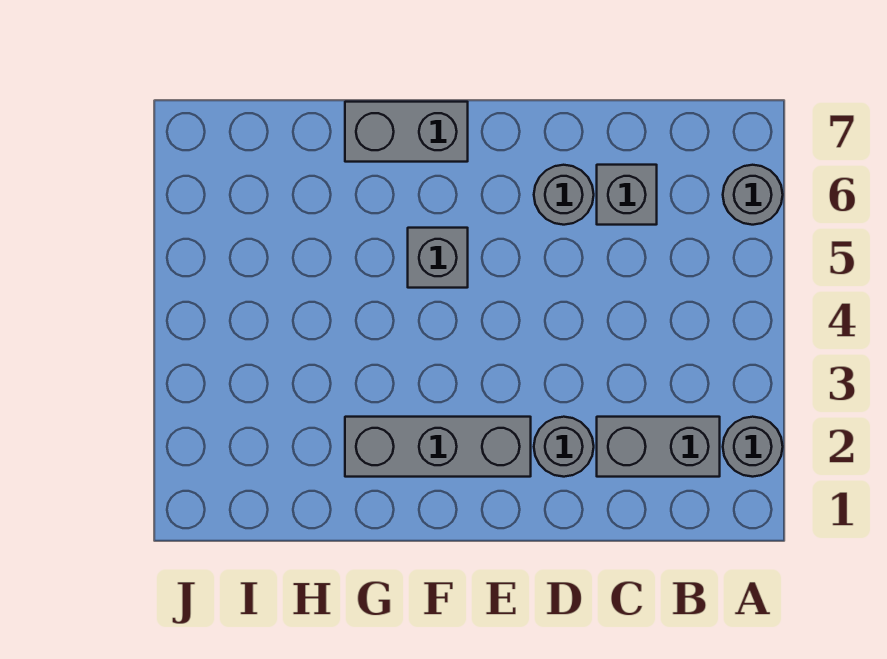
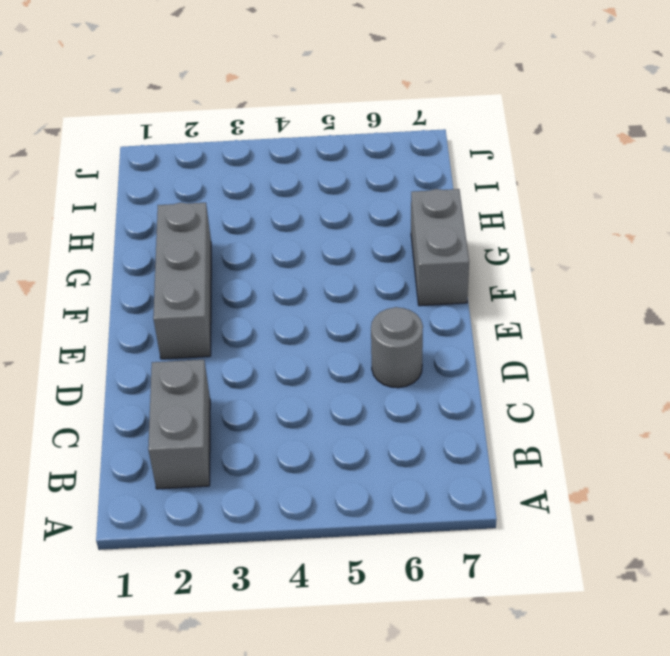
none -> grey 1x1 round brick [723,417,783,477]
none -> grey 1x1 round brick [723,165,783,225]

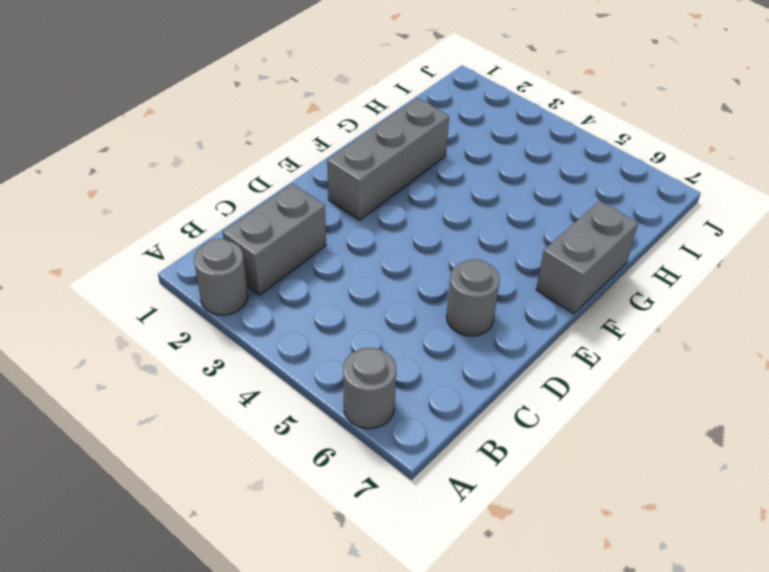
none -> grey 1x1 brick [597,165,657,225]
none -> grey 1x1 round brick [534,417,594,477]

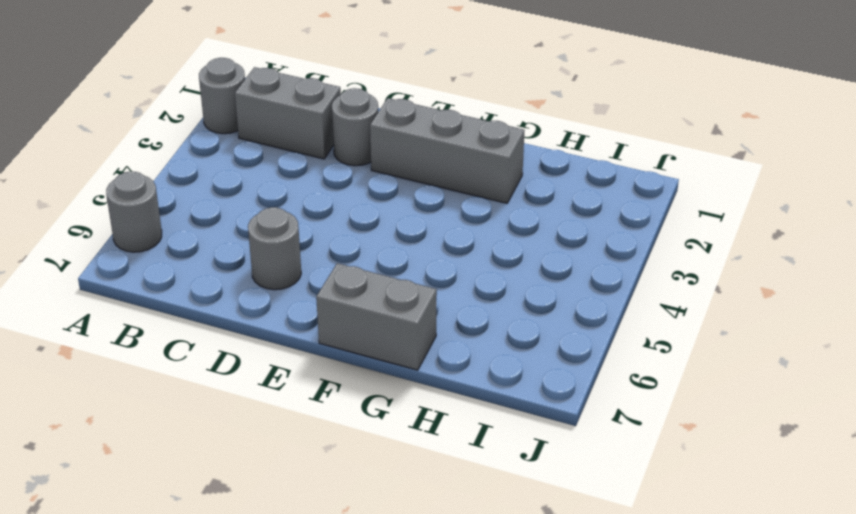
none -> grey 1x1 brick [597,165,657,225]
none -> grey 1x1 brick [408,228,468,288]

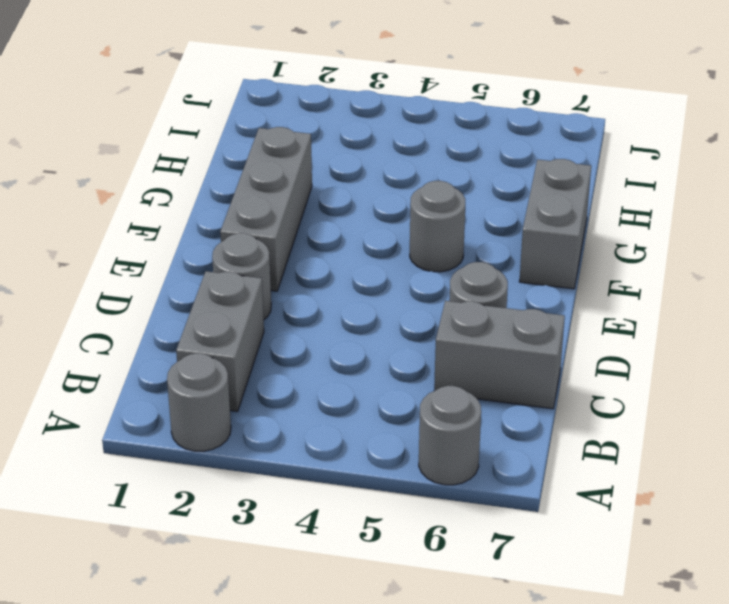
grey 1x2 brick [434,301,565,409] -> grey 1x1 brick [597,165,657,225]
grey 1x1 round brick [410,181,465,272] -> grey 1x1 brick [408,228,468,288]

